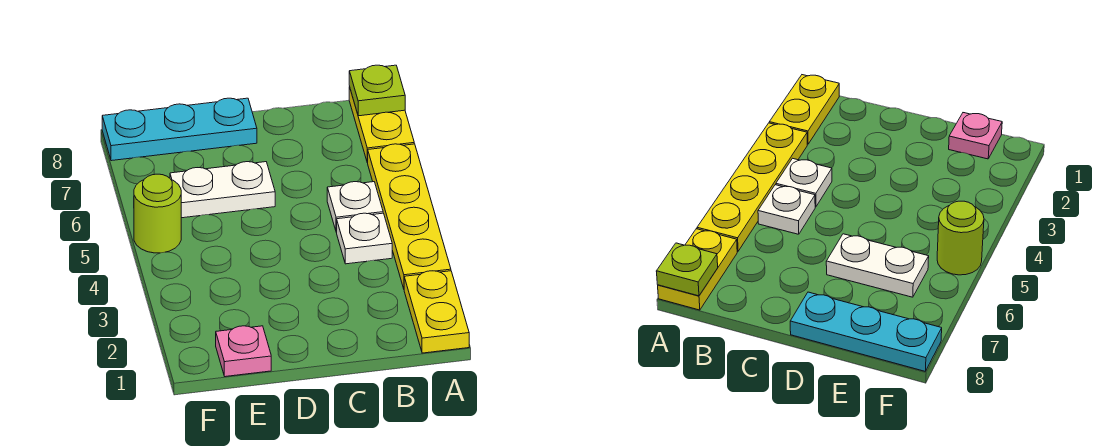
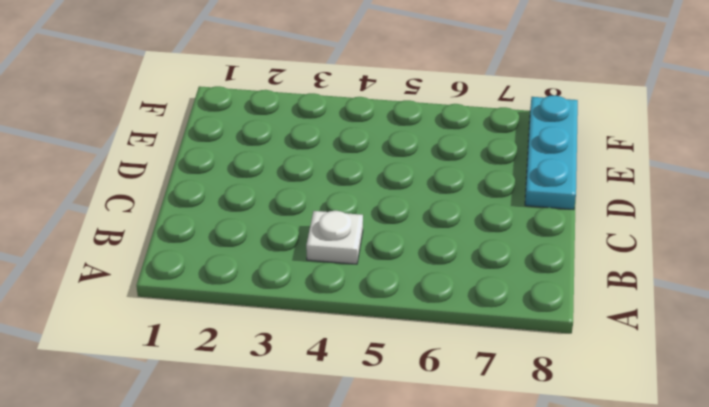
none -> yellow 1x2 plate [404,271,469,353]
none -> yellow 1x4 plate [368,144,451,289]

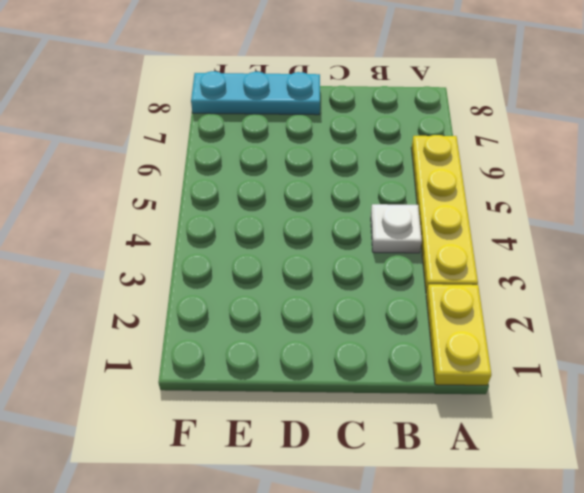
none -> yellow 1x2 plate [349,87,414,163]
none -> white 1x1 plate [327,182,383,232]

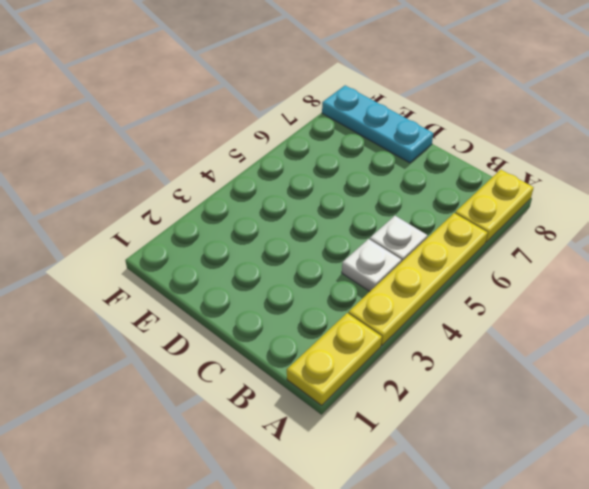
none -> white 1x2 plate [170,162,275,218]
none -> pink 1x1 plate [216,326,271,377]

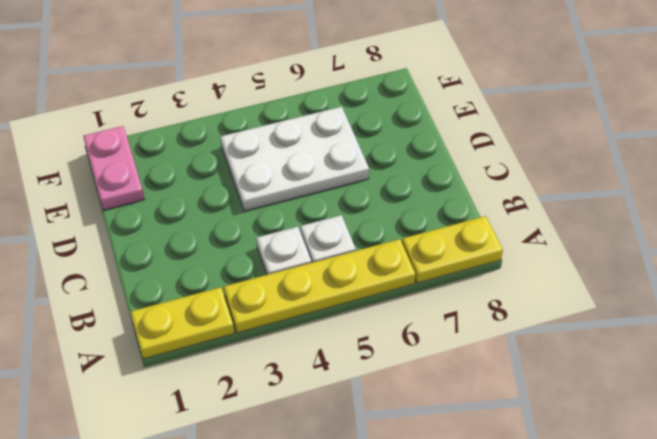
white 2x3 plate [220,107,369,211] -> white 1x2 plate [170,162,275,218]
pink 1x2 plate [83,126,144,210] -> pink 1x1 plate [216,326,271,377]
none -> cyan 1x3 plate [102,98,257,161]
none -> lime 1x1 round brick [134,174,181,253]

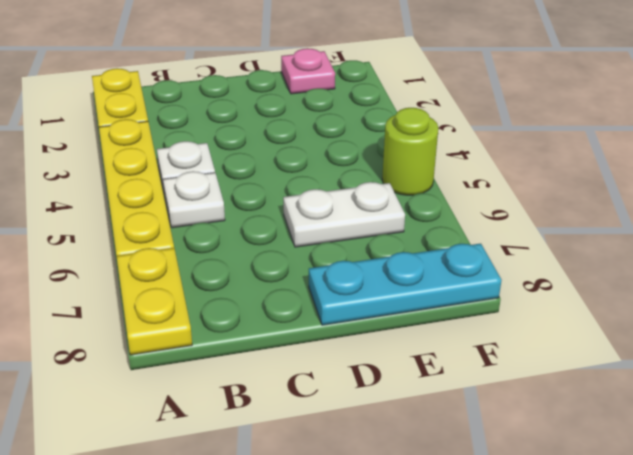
none -> lime 1x1 plate [349,65,405,116]

